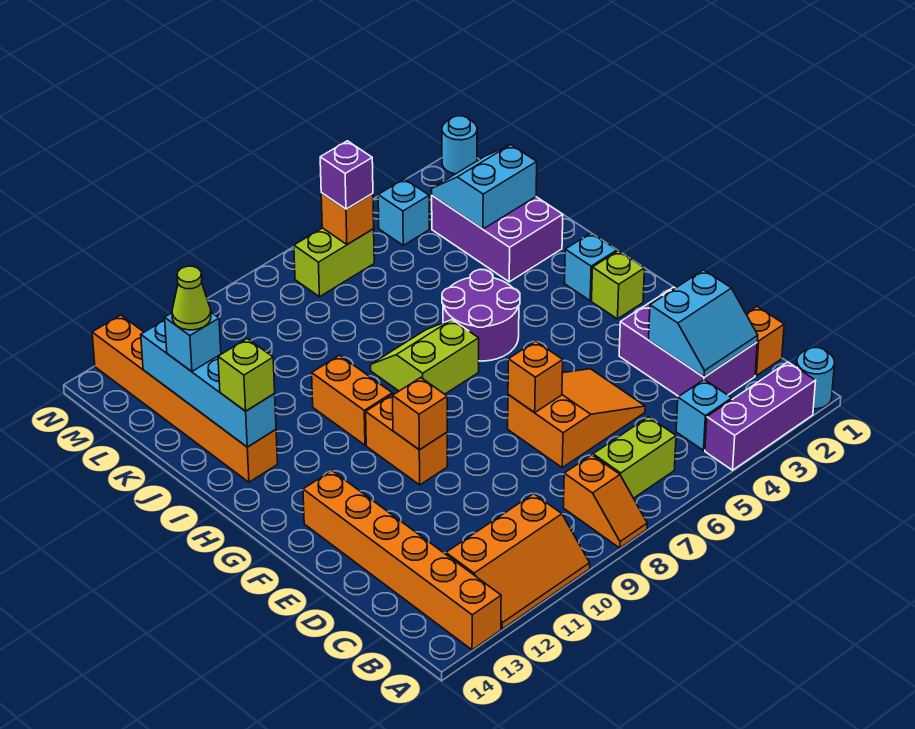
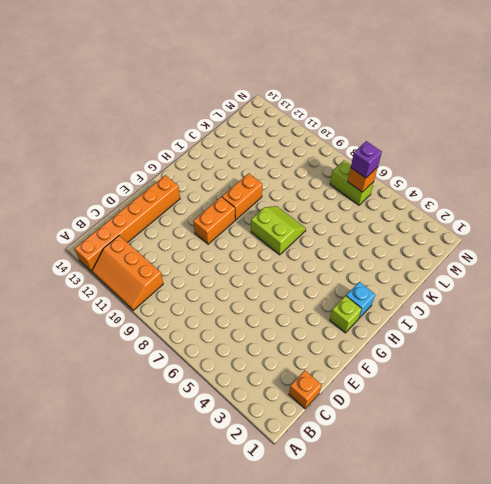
none -> cyan 1x1 round brick [796,348,835,409]
none -> purple 1x3 brick [705,362,816,470]
none -> orange 1x2 slope [563,455,647,548]
none -> cyan 1x1 brick [676,380,732,450]

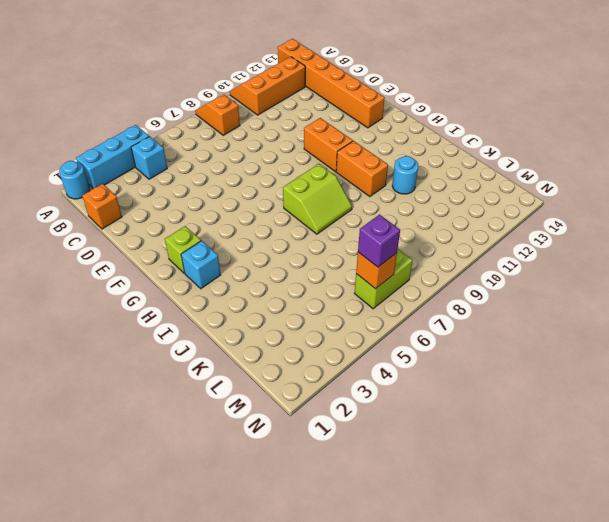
cyan 1x3 brick [76,125,149,188] -> purple 1x3 brick [705,362,816,470]
cyan 1x1 round brick [392,156,418,194] -> cyan 1x1 round brick moved to [442,116,477,174]
none -> lime 1x2 brick [593,417,676,498]
none -> purple 2x3 brick [619,287,757,396]
none -> orange 2x3 slope [508,369,645,467]
none -> purple 2x2 round brick [442,270,520,361]

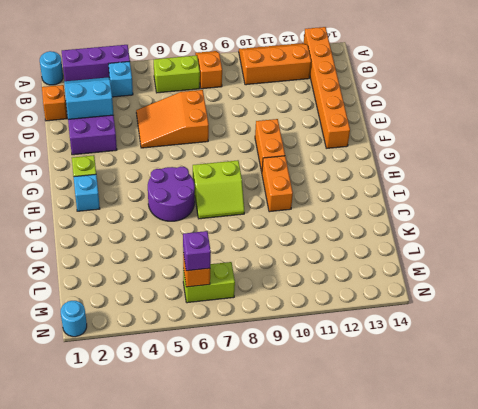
none -> orange 1x6 brick [92,315,278,482]
none -> purple 2x3 brick [432,196,563,282]
none -> cyan 1x1 brick [378,179,429,245]
none -> orange 1x1 brick [508,341,563,413]

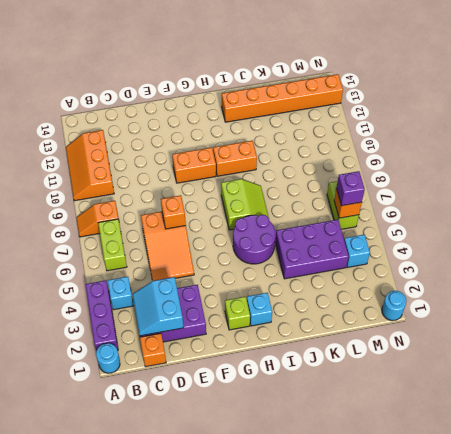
purple 2x3 brick [275,220,349,279] -> purple 2x3 brick moved to [432,196,563,282]
none -> orange 1x6 brick [303,471,501,650]
none -> orange 1x1 brick [393,378,447,450]
none -> cyan 1x4 brick [141,320,276,447]
none -> cyan 2x2 slope [432,145,537,229]

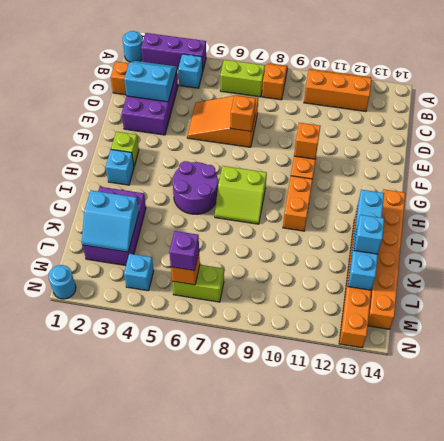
orange 1x6 brick [368,189,405,329] -> orange 1x6 brick moved to [303,471,501,650]
none -> lime 1x1 brick [218,339,275,411]
none -> lime 1x1 cone [172,266,211,330]

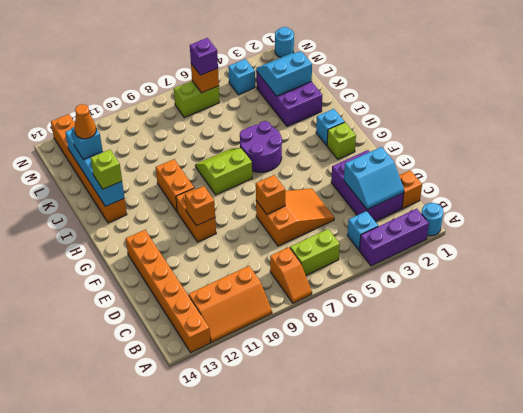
orange 1x1 cone [74,104,96,139] -> lime 1x1 cone [172,266,211,330]

